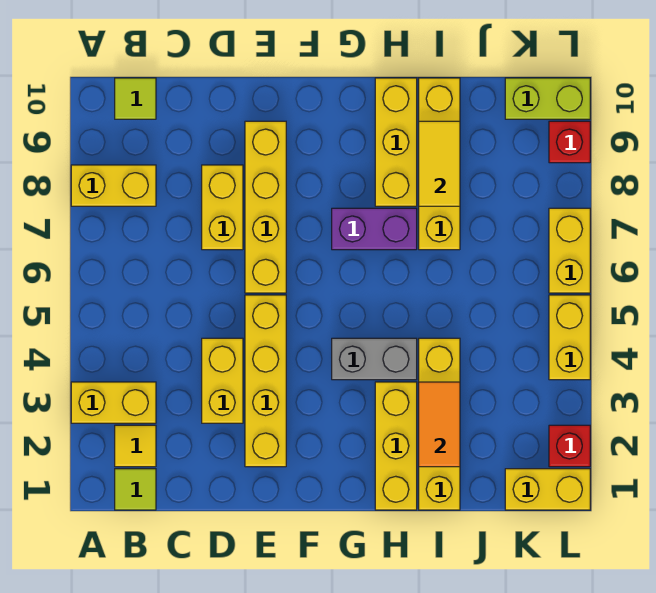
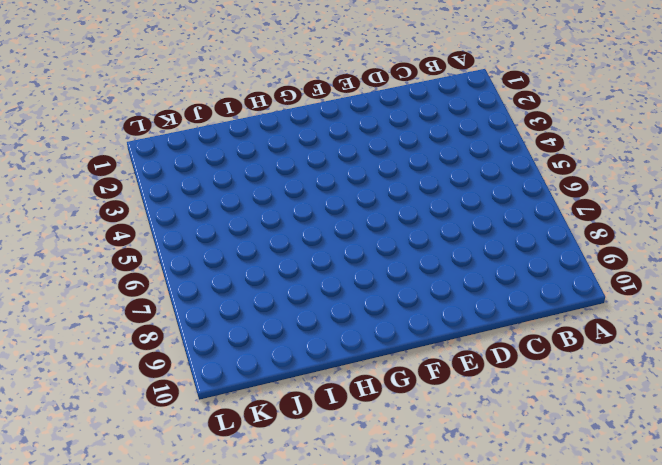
none -> yellow 1x2 brick [71,382,156,423]
none -> yellow 1x2 brick [71,165,156,206]
none -> lime 1x1 tile [115,469,156,510]

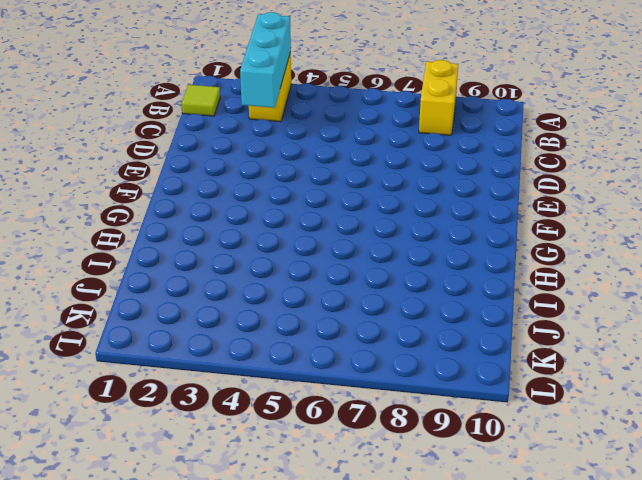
cyan 1x3 brick [240,12,291,108] -> none
none -> yellow 1x1 tile [115,425,156,467]
none -> lime 1x1 tile [115,78,156,119]
none -> yellow 1x2 brick [202,338,243,423]

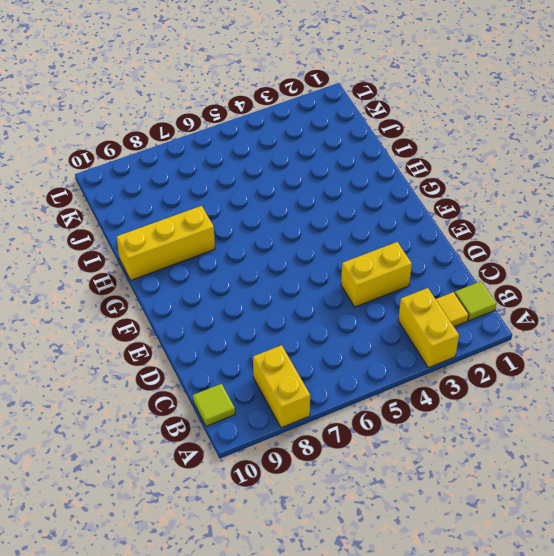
none -> yellow 1x2 brick [202,165,243,250]
none -> yellow 1x4 brick [245,295,286,467]
none -> yellow 1x4 brick [245,121,286,293]

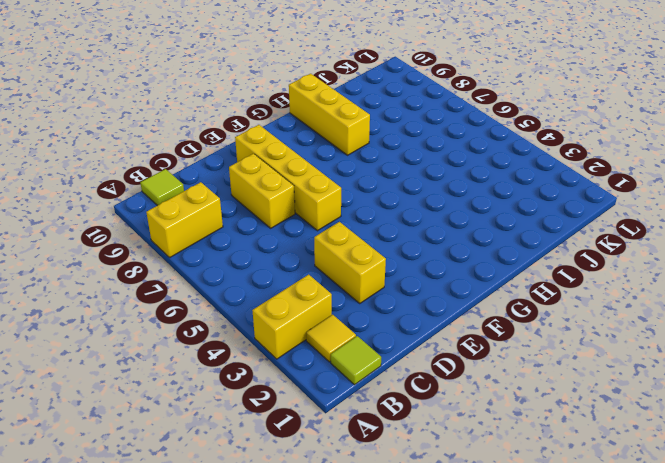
none -> yellow 1x4 brick [245,295,286,467]
none -> grey 1x2 brick [332,338,417,380]
none -> purple 1x2 brick [332,208,417,250]

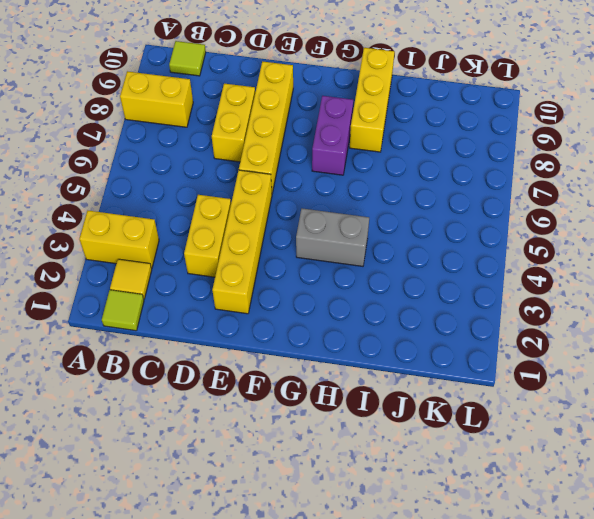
purple 1x2 brick [312,96,353,175] -> purple 1x2 brick turned to [332,208,417,250]
none -> yellow 1x3 brick [375,382,417,510]
none -> yellow 1x4 brick [419,338,460,510]
none -> yellow 1x4 brick [419,78,460,250]

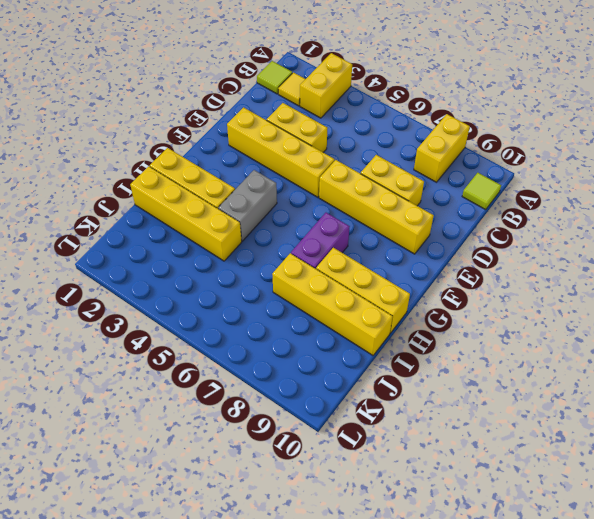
none -> yellow 1x2 brick [505,469,590,510]
none -> lime 1x2 brick [505,78,590,119]
none -> red 1x1 brick [549,425,590,467]

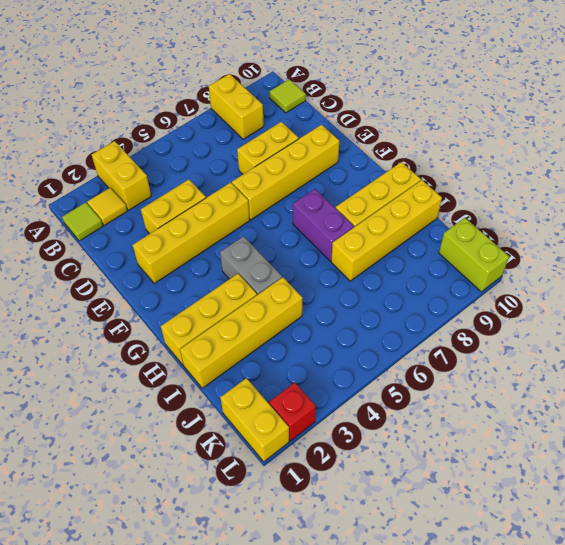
none -> yellow 1x2 brick [549,295,590,380]
none -> yellow 1x2 brick [549,208,590,293]
none -> red 1x1 brick [549,121,590,163]

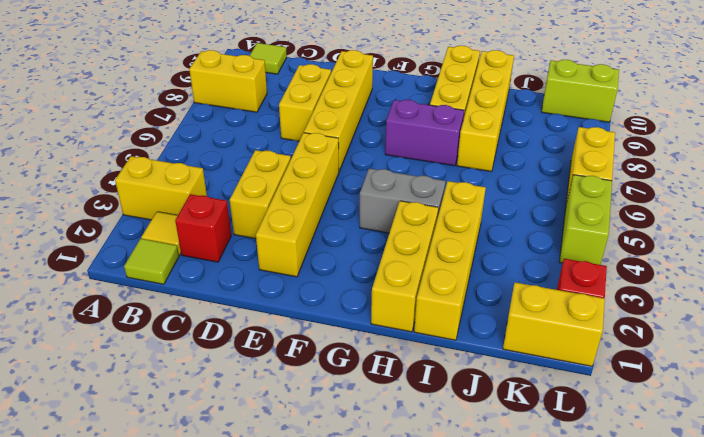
red 1x1 brick [175,194,231,262] -> red 1x1 brick moved to [549,121,590,163]
lime 1x2 brick [559,175,612,265] -> yellow 1x2 brick [549,295,590,380]
none -> orange 1x2 tile [419,382,460,467]
none -> yellow 1x2 tile [419,121,460,206]

